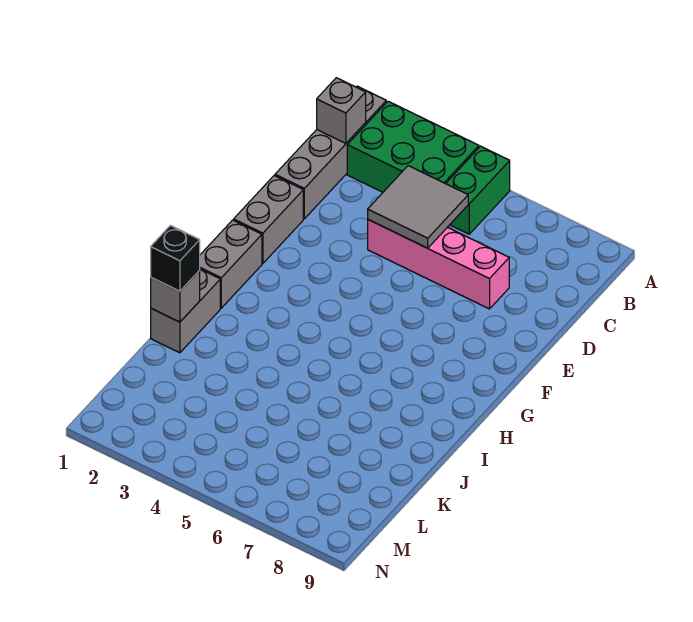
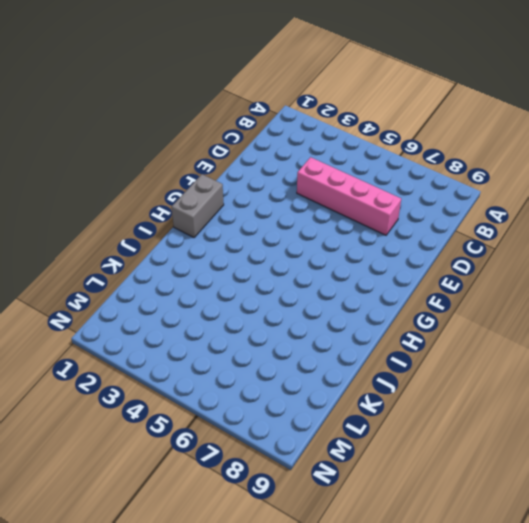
none -> grey 1x4 brick [275,86,386,219]
none -> green 2x3 brick [347,101,479,192]

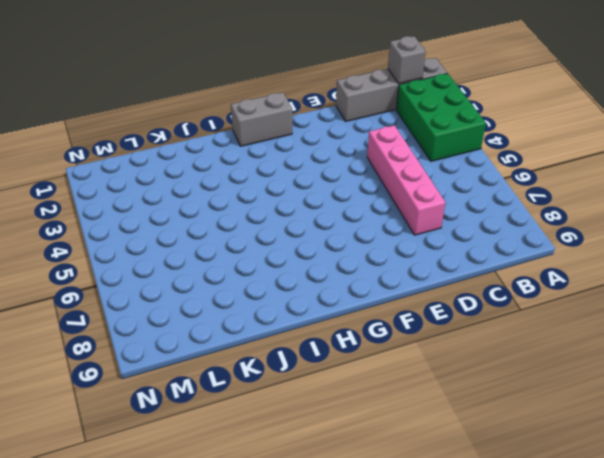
none -> green 1x2 brick [446,146,510,234]
none -> grey 1x2 brick [234,176,303,264]

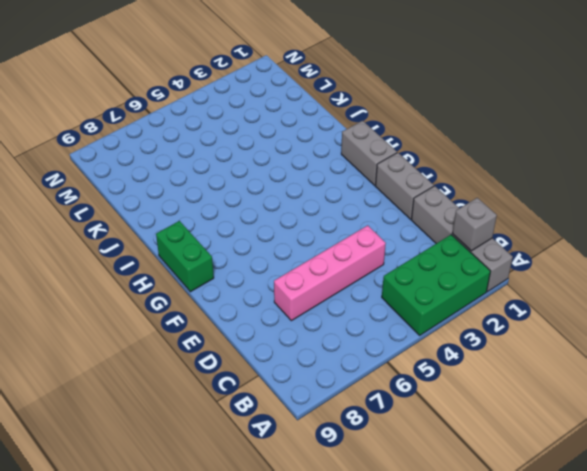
green 1x2 brick [156,221,214,292] -> green 1x2 brick moved to [446,146,510,234]
none -> grey 1x2 brick [151,269,220,353]
none -> grey 2x2 tile [368,166,468,248]

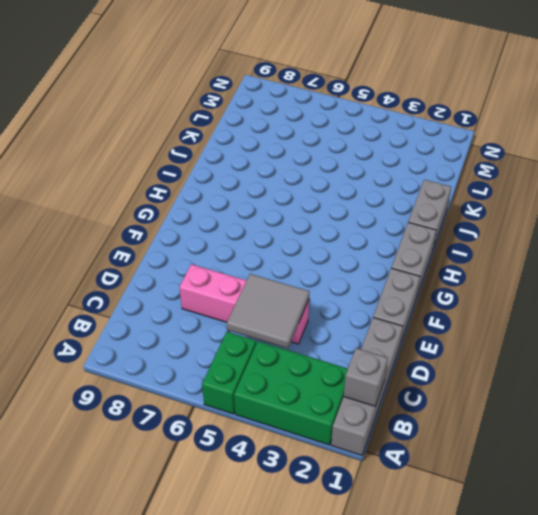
none -> grey 1x1 brick [151,271,200,322]
none -> black 1x1 brick [151,226,200,291]

